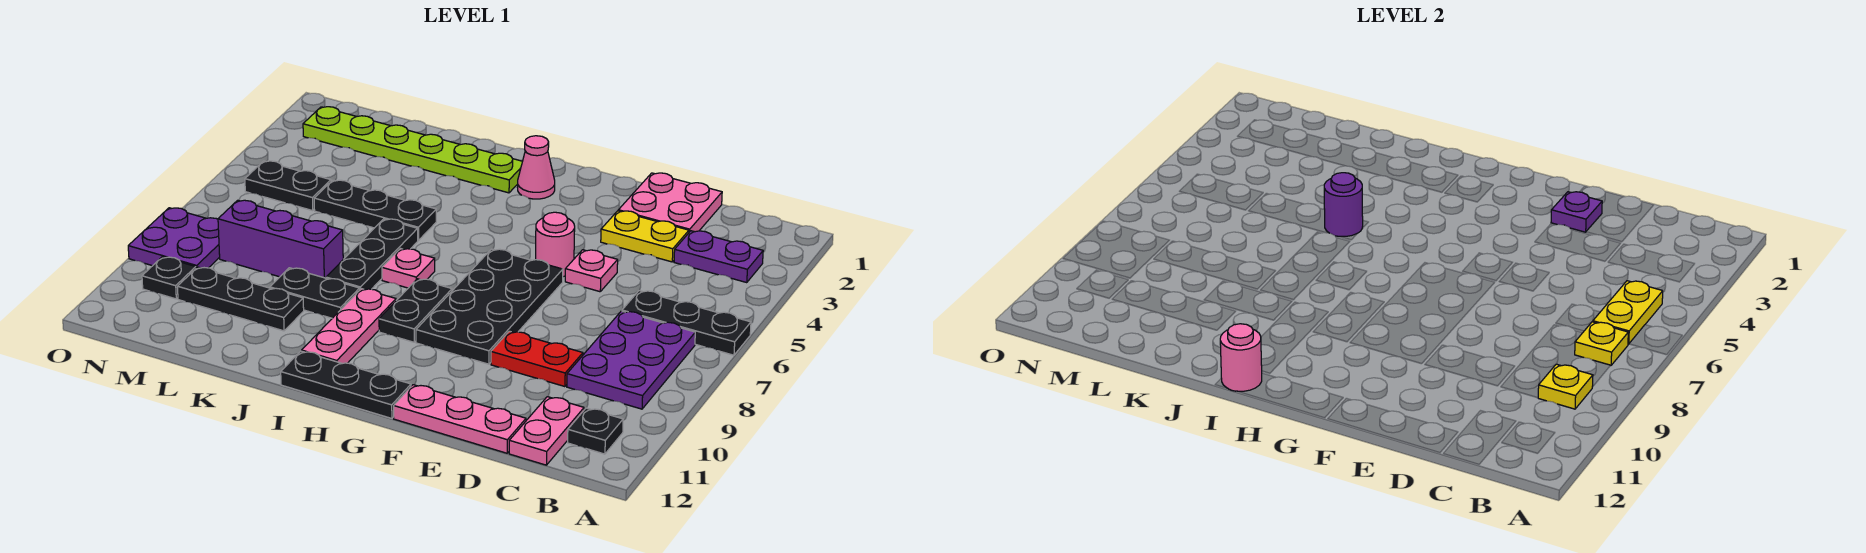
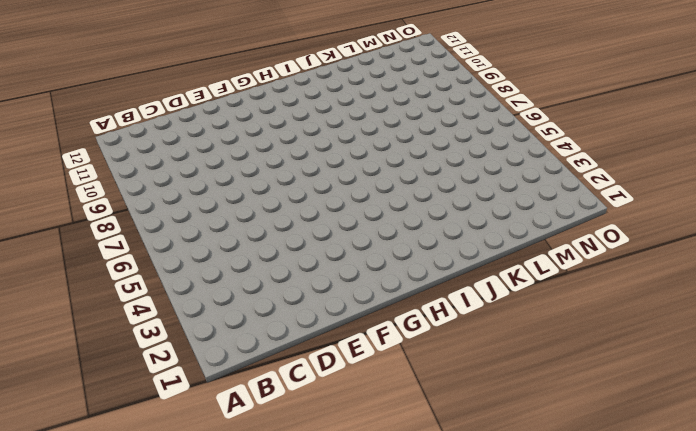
none -> black 1x3 plate [622,291,751,355]
none -> purple 1x2 plate [674,231,763,283]
none -> purple 2x3 plate [567,311,695,409]
none -> black 1x1 plate [568,408,623,454]

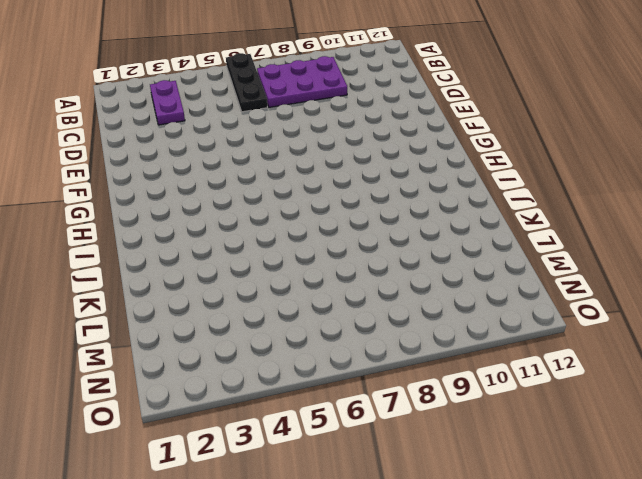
none -> black 1x1 plate [568,408,623,454]
none -> pink 1x2 plate [509,397,584,465]
none -> pink 2x2 plate [618,173,722,232]
none -> yellow 1x2 plate [601,211,689,262]

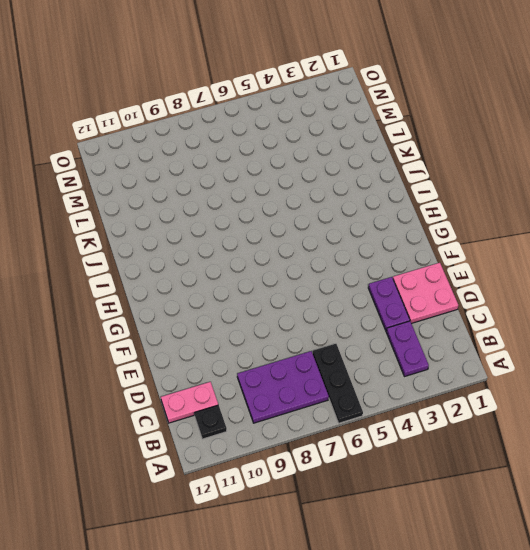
purple 1x2 plate [368,277,410,331] -> yellow 1x2 plate [601,211,689,262]
none -> red 1x2 plate [491,331,583,387]
none -> pink 1x3 plate [394,385,526,453]
none -> pink 1x1 plate [565,250,618,292]
none -> pink 1x1 round brick [536,212,575,277]

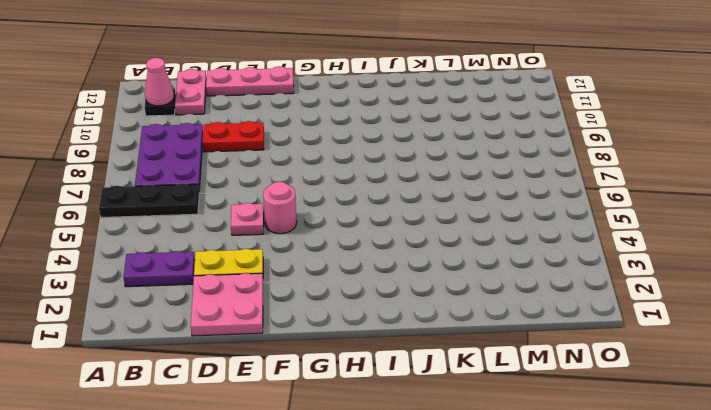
pink 1x1 cone [145,58,174,106] -> pink 1x1 cone moved to [518,136,555,199]
none -> black 2x4 plate [416,249,563,364]
none -> black 1x3 plate [281,351,411,418]
none -> black 1x2 plate [379,279,452,342]
none -> lime 1x6 plate [303,107,522,193]

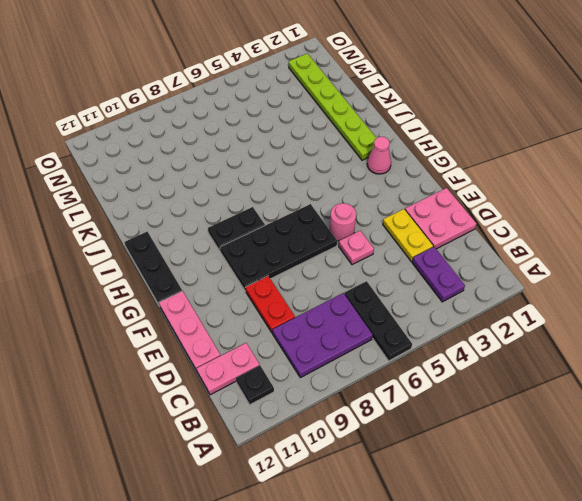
none -> pink 1x1 plate [382,249,435,288]
none -> pink 1x3 plate [302,289,396,364]
none -> black 1x3 plate [314,180,436,240]
none -> black 1x3 plate [326,219,418,290]

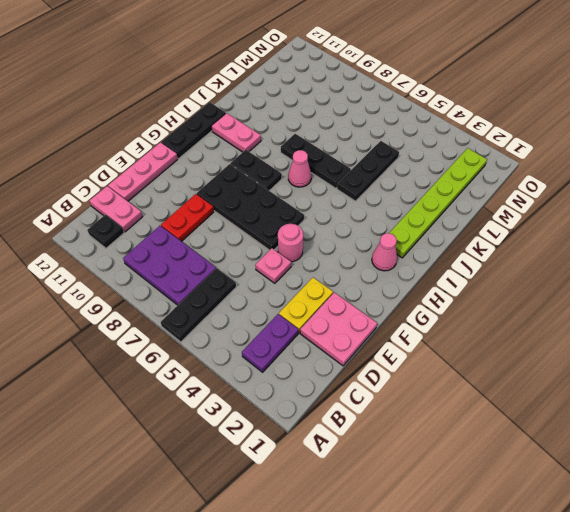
pink 1x1 cone [288,150,311,187] -> pink 1x1 plate [382,249,435,288]
pink 1x2 plate [211,113,261,152] -> pink 1x3 plate [302,289,396,364]
none -> black 1x2 plate [270,268,360,318]
none -> purple 1x3 brick [218,200,343,278]
none -> black 1x3 plate [177,267,304,331]
none -> black 1x2 plate [245,161,331,211]

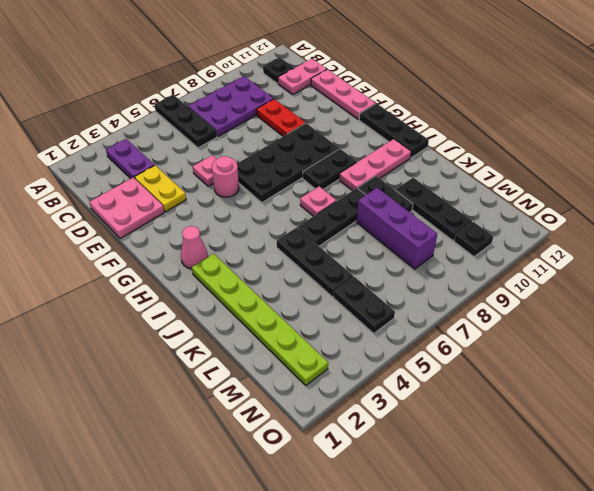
none -> purple 2x2 plate [128,208,220,268]
none -> yellow 1x2 plate [1593,281,1663,344]
none -> yellow 1x1 plate [1575,322,1628,366]
none -> yellow 1x1 plate [1538,364,1593,409]

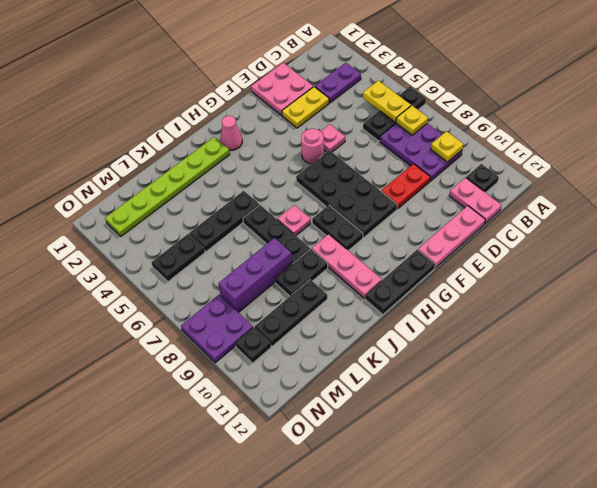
none -> purple 1x1 plate [1551,192,1602,232]
none -> pink 1x1 round brick [1220,324,1262,391]
none -> purple 1x1 round brick [1324,173,1363,236]

